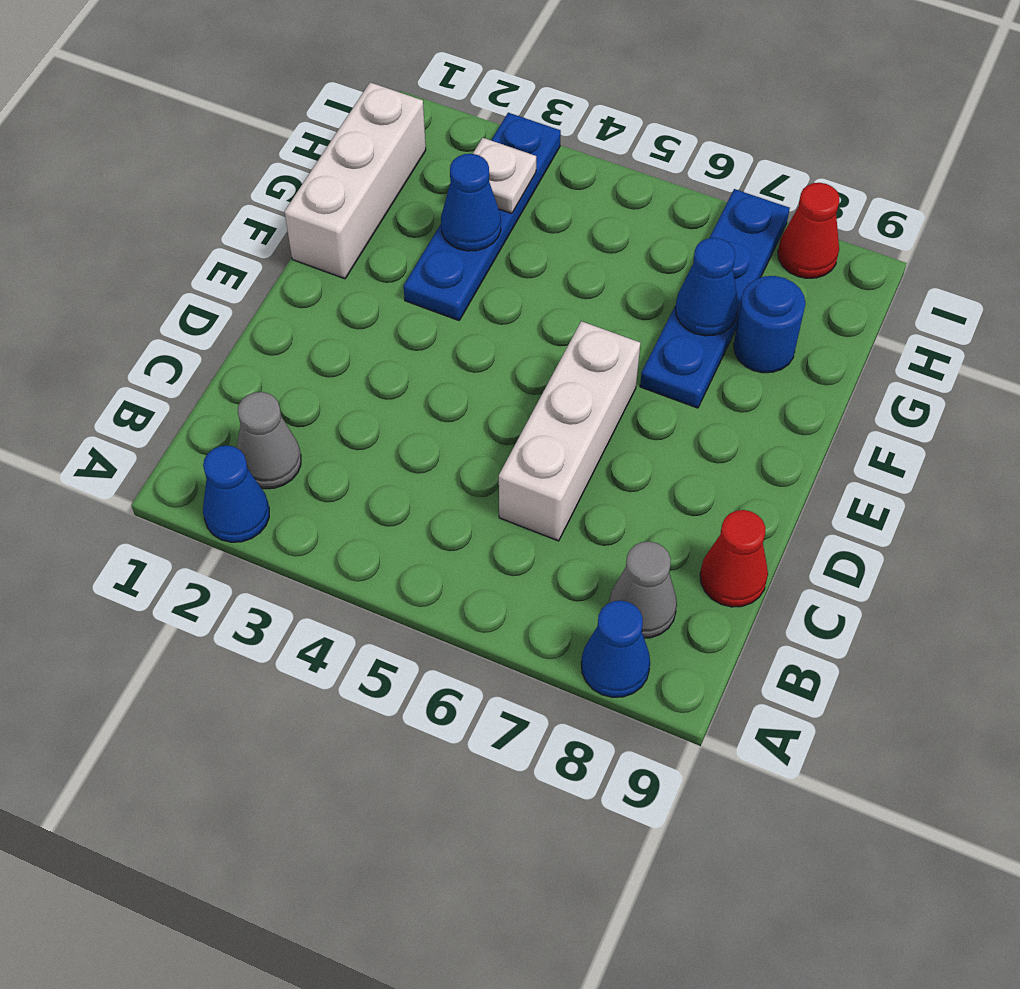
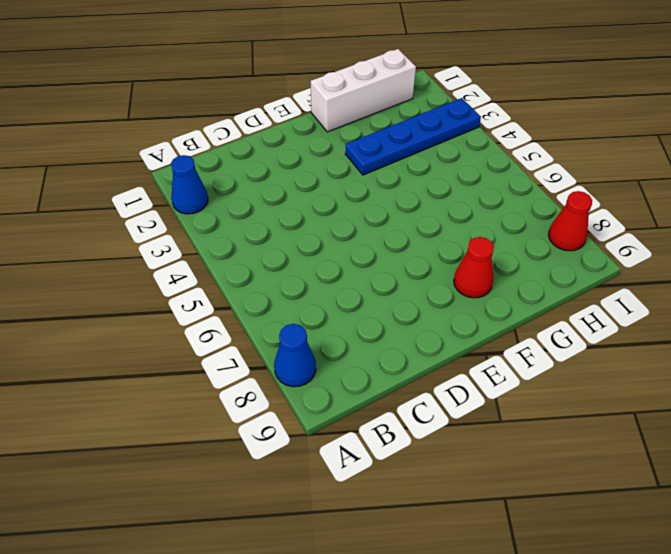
red 1x1 cone [454,237,494,298] -> red 1x1 cone moved to [700,510,768,607]
none -> grey 1x1 cone [237,392,301,489]
none -> grey 1x1 cone [609,541,677,638]
none -> white 1x3 brick [499,321,640,541]

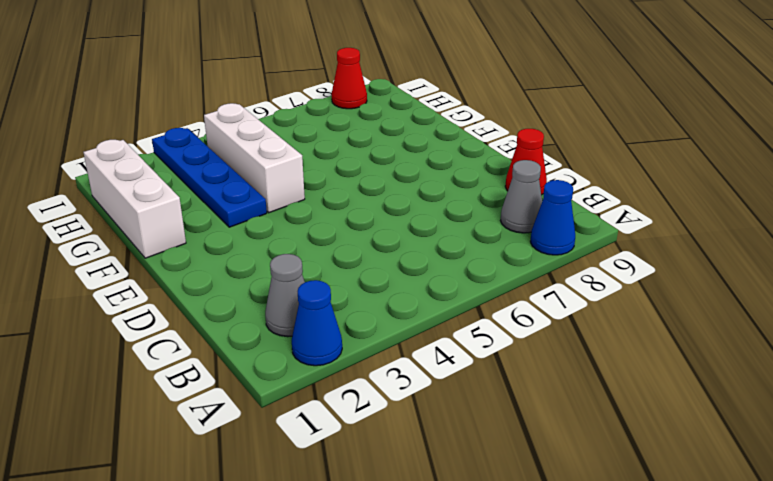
white 1x3 brick [204,103,305,213] -> white 1x3 brick moved to [499,321,640,541]
none -> blue 1x4 plate [640,189,790,408]
none -> blue 1x1 round brick [734,276,805,373]
none -> blue 1x1 cone [441,154,501,251]

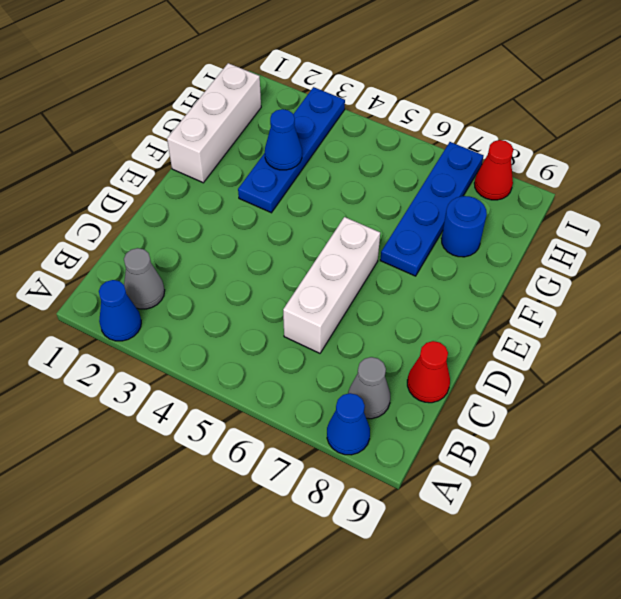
none -> blue 1x1 cone [676,238,739,336]
none -> white 1x1 plate [473,138,536,214]

